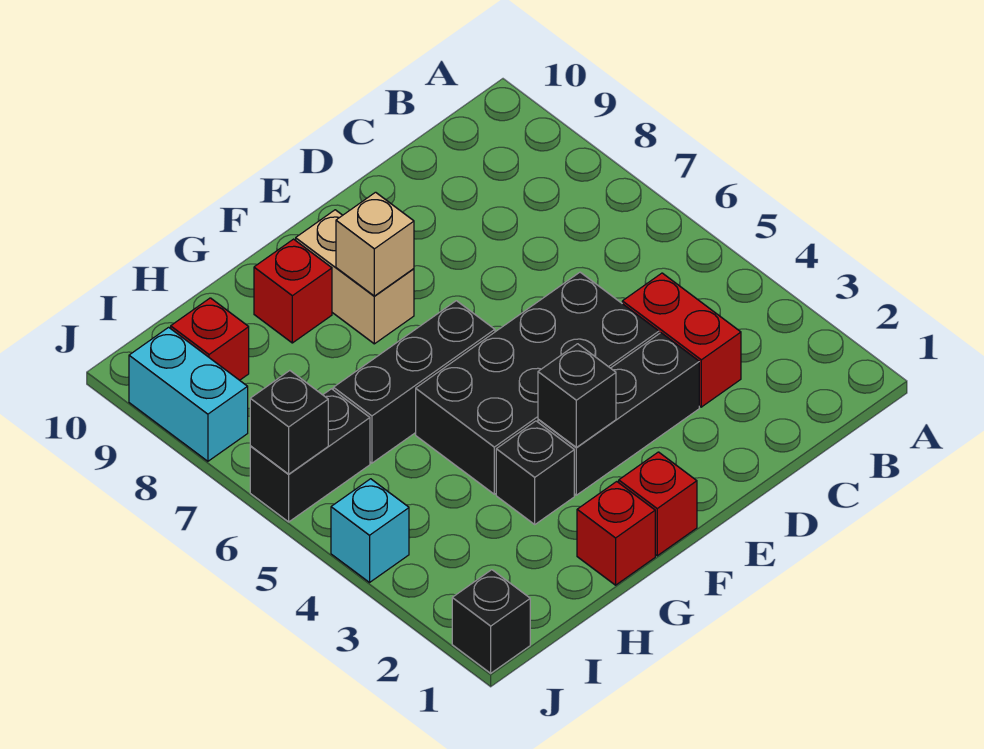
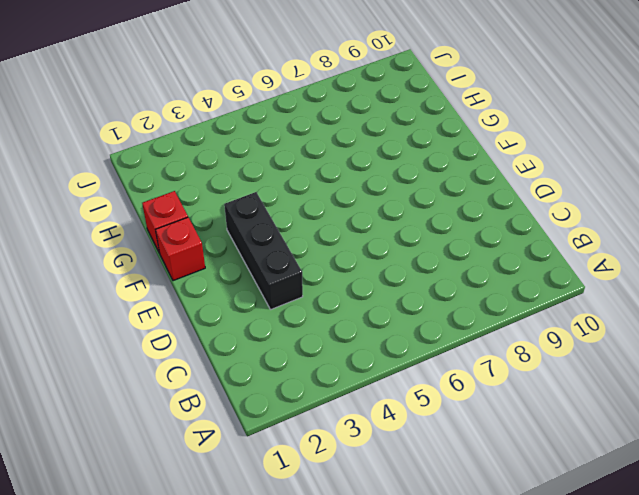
none -> red 1x2 brick [622,273,741,407]
none -> black 2x4 brick [416,272,659,494]
none -> black 1x3 brick [333,301,495,463]

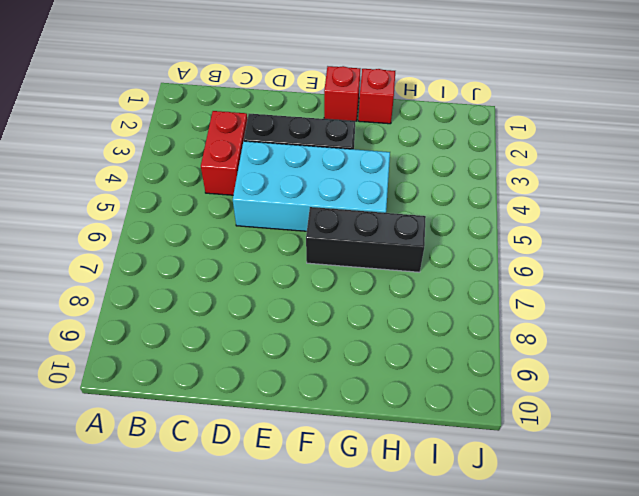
cyan 2x4 brick [233,141,390,231] -> black 2x4 brick [416,272,659,494]
none -> tan 1x2 brick [296,210,414,344]
none -> black 1x1 brick [496,421,574,524]
none -> red 1x1 brick [254,239,332,343]

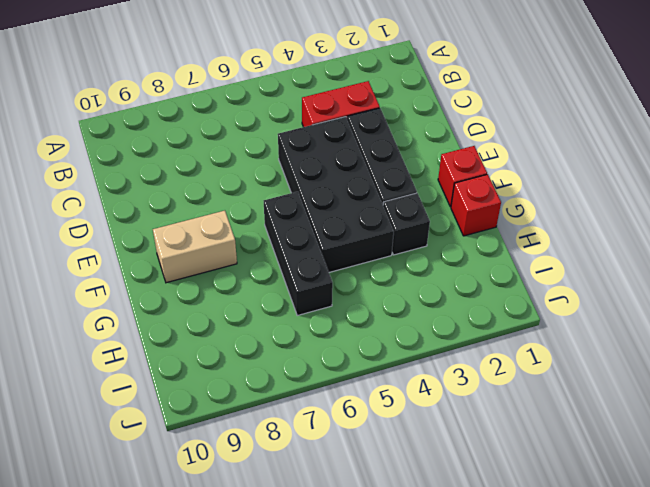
none -> red 1x1 brick [254,239,332,343]
none -> black 1x2 brick [250,389,370,522]
none -> red 1x1 brick [171,298,249,380]

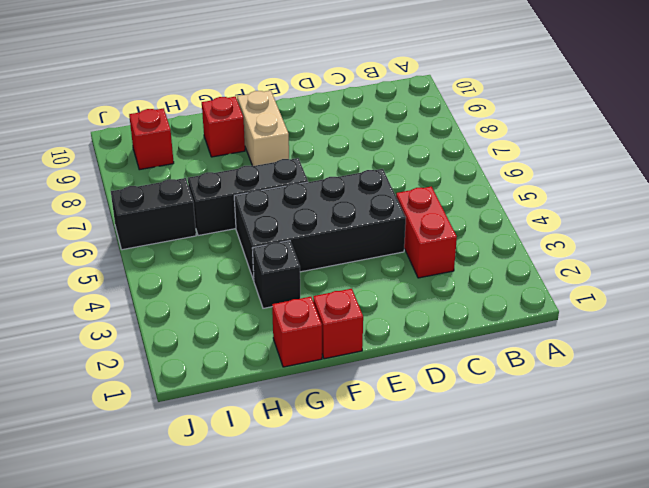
none -> black 1x3 brick [538,333,699,495]
none -> black 1x1 brick [452,570,530,673]
none -> cyan 1x1 brick [331,479,409,582]

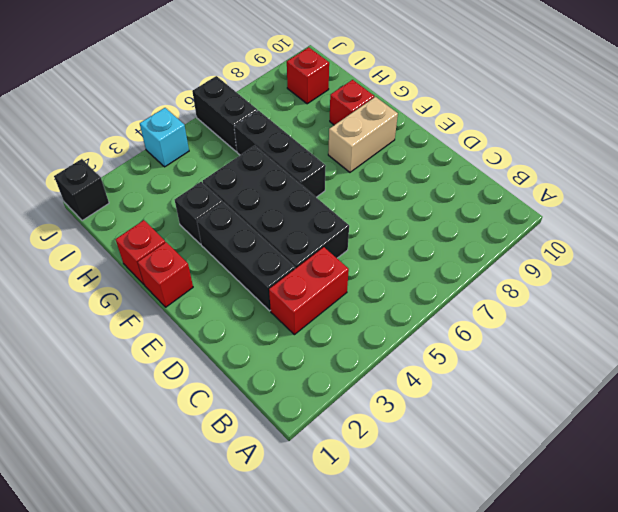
none -> cyan 1x2 brick [129,327,248,461]
none -> black 1x1 brick [538,344,616,447]
none -> tan 1x1 brick [336,192,414,296]

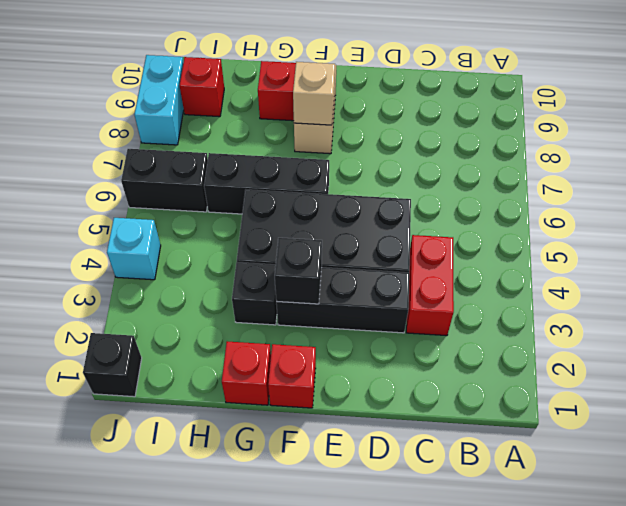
none -> black 1x1 brick [250,371,328,474]

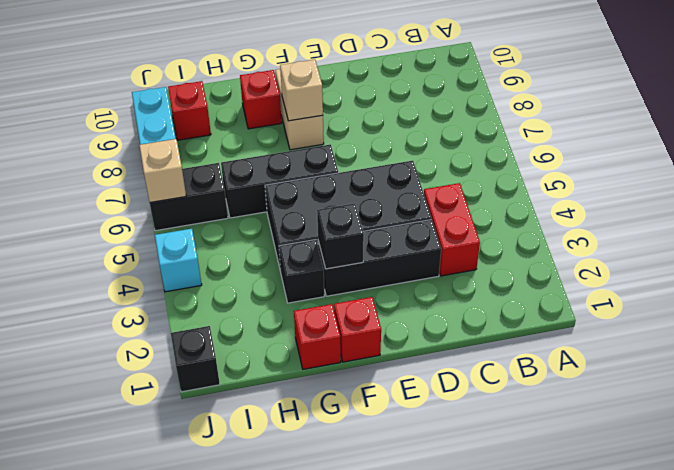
tan 1x1 brick [140,139,186,203] -> black 1x1 brick [250,371,328,474]

